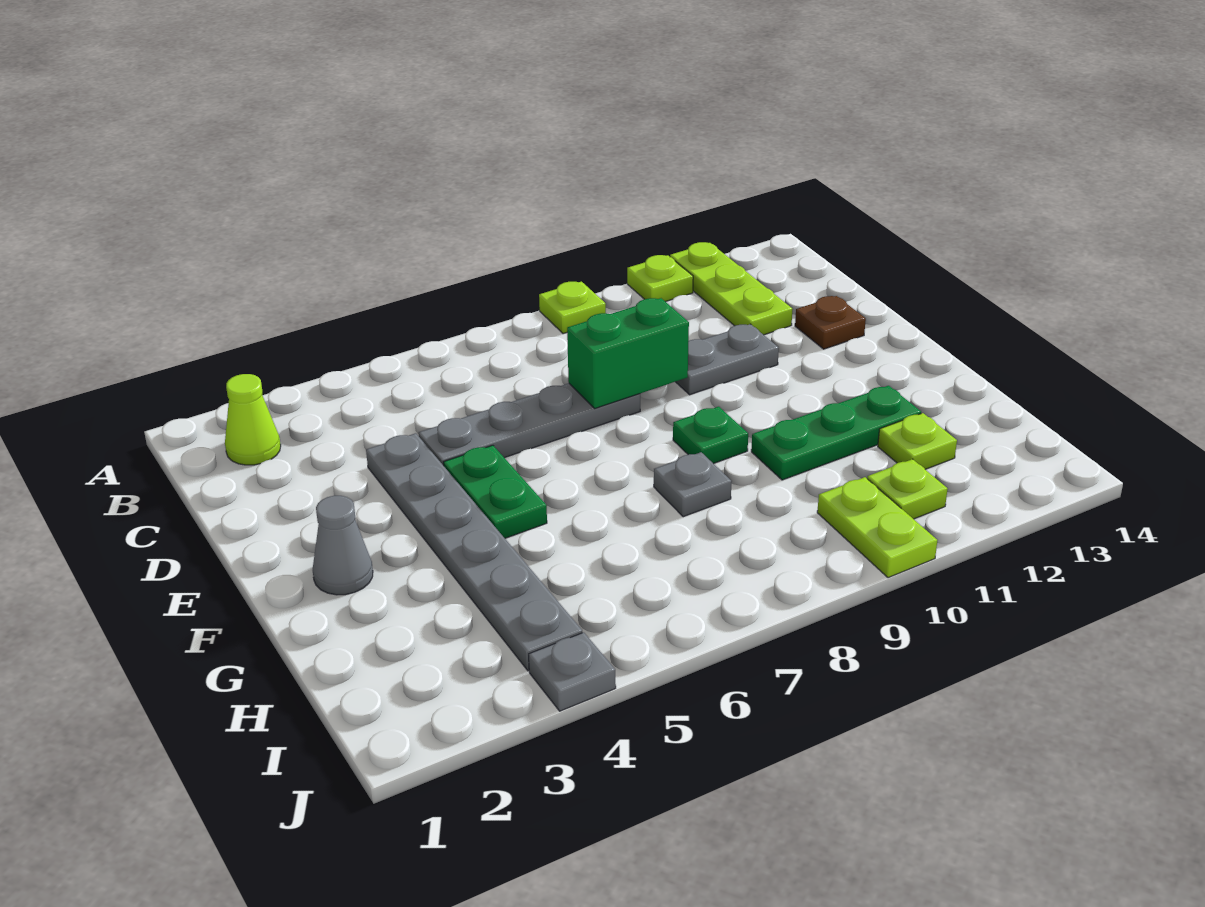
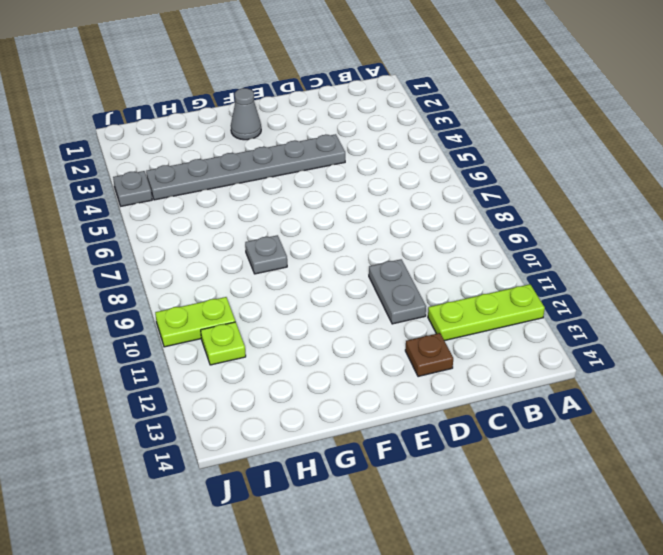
none -> lime 1x1 plate [539,282,606,334]
none -> lime 1x1 plate [627,255,693,302]
none -> lime 1x1 cone [225,374,281,465]

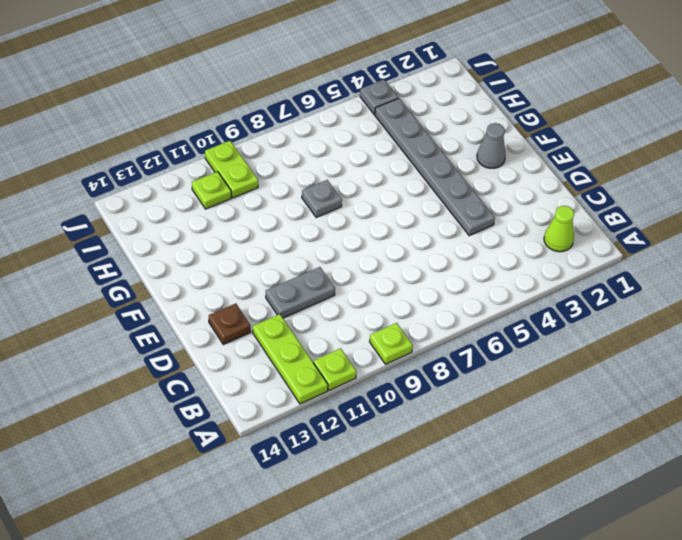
none -> grey 1x4 plate [419,383,640,466]
none -> green 1x2 plate [443,445,547,538]
none -> green 1x1 plate [673,407,748,464]

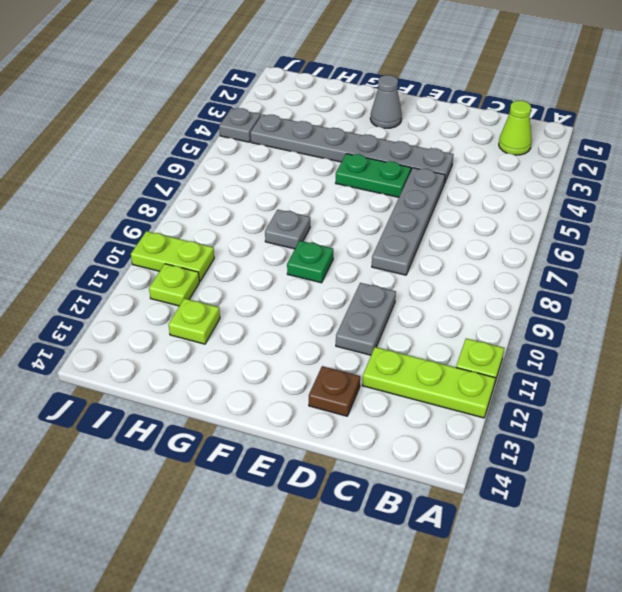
none -> lime 1x1 plate [539,282,606,334]
none -> green 1x3 plate [751,386,921,480]
none -> green 1x2 brick [567,298,689,409]

